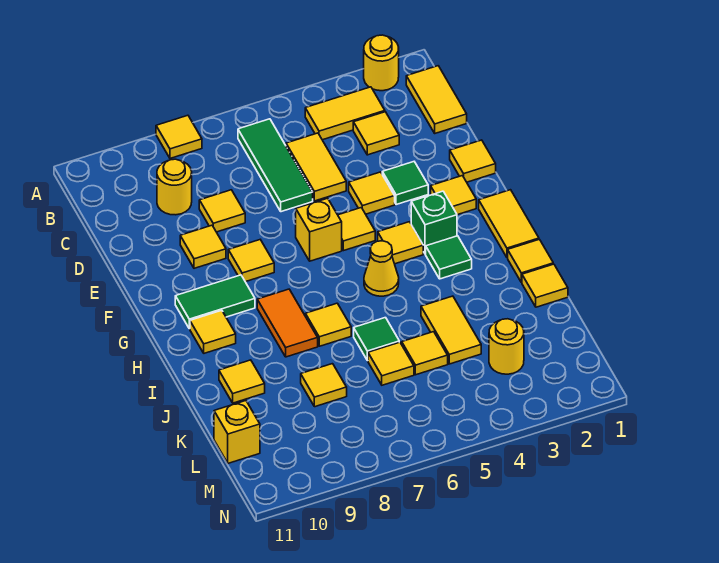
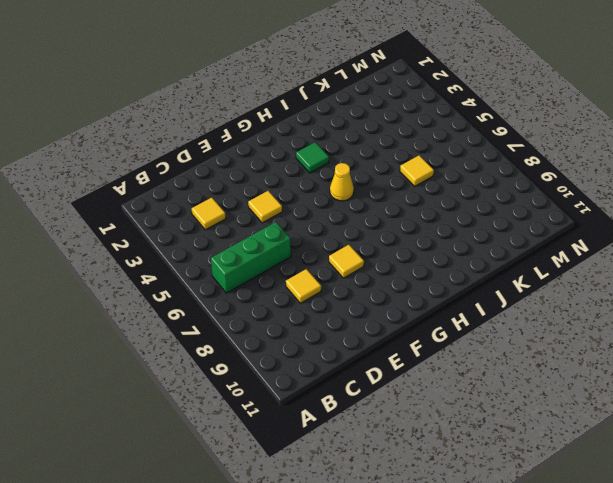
green 1x3 brick [211,222,291,293] -> green 1x3 tile [238,119,313,212]
none -> yellow 1x1 round brick [364,35,399,91]
none -> yellow 1x1 tile [156,115,202,158]
none -> yellow 1x2 tile [406,66,467,133]
none -> yellow 1x2 tile [305,87,385,140]

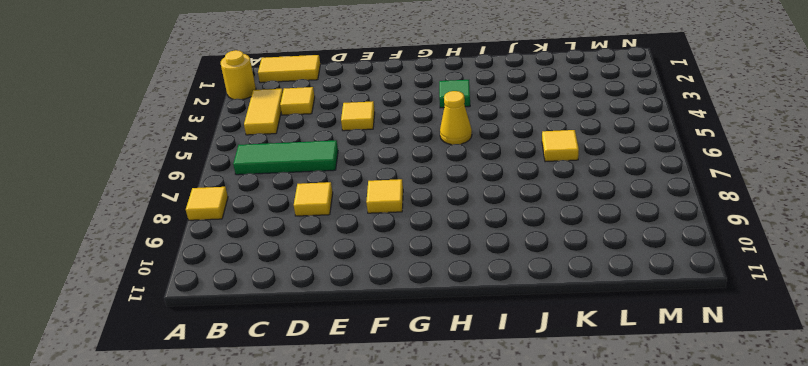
none -> yellow 1x2 tile [286,133,346,201]
none -> yellow 1x1 round brick [157,159,192,215]
none -> yellow 1x1 tile [450,140,496,182]
none -> green 1x1 tile [382,162,428,205]

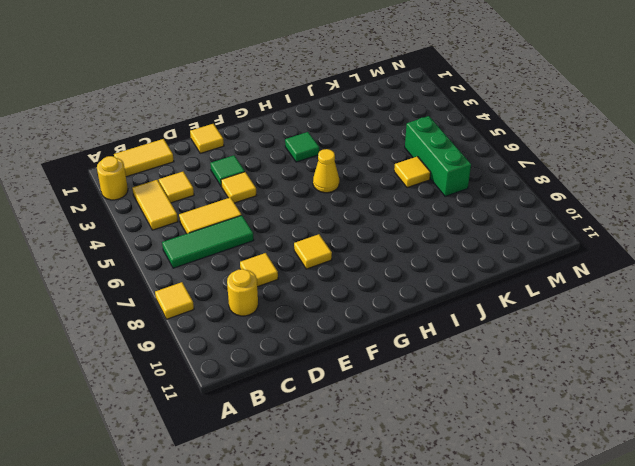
green 1x3 brick [405,116,471,196] -> none
none -> yellow 1x1 tile [180,225,226,268]
none -> yellow 1x1 tile [431,176,476,215]
none -> yellow 1x1 tile [338,208,375,251]
none -> yellow 1x1 brick [296,198,342,261]

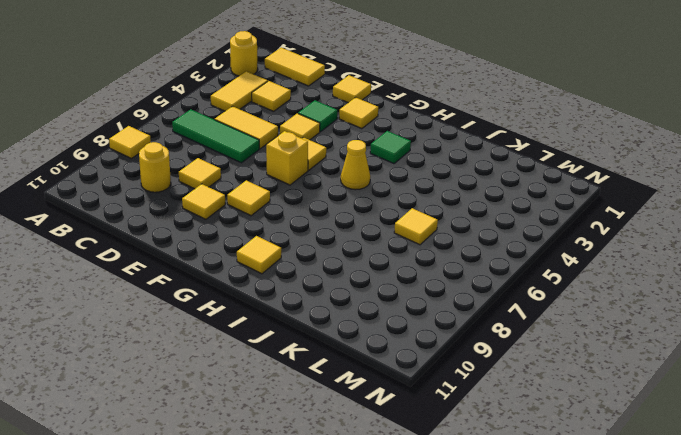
none -> yellow 1x2 tile [479,190,539,258]
none -> green 1x1 brick [411,191,457,254]
none -> yellow 1x1 tile [378,222,423,264]
none -> green 1x2 tile [175,275,255,329]

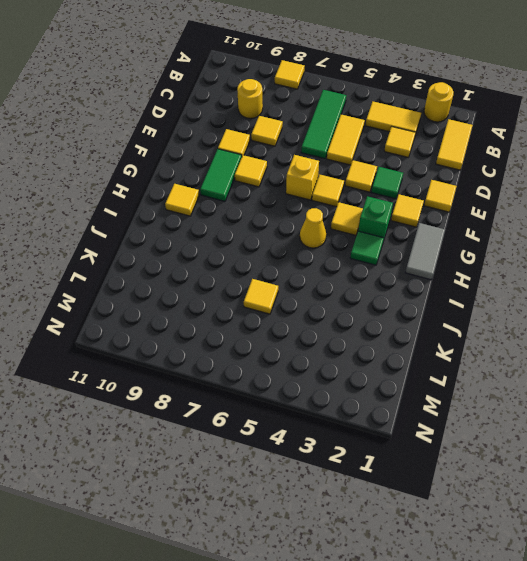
green 1x2 tile [200,149,242,201] -> green 1x2 tile turned to [175,275,255,329]
grey 1x2 tile [405,223,445,280] -> yellow 1x2 tile [479,190,539,258]
none -> orange 1x2 tile [257,289,318,357]
none -> yellow 1x1 tile [508,239,553,283]
none -> yellow 1x1 tile [305,303,351,346]
none -> yellow 1x1 tile [522,264,568,307]

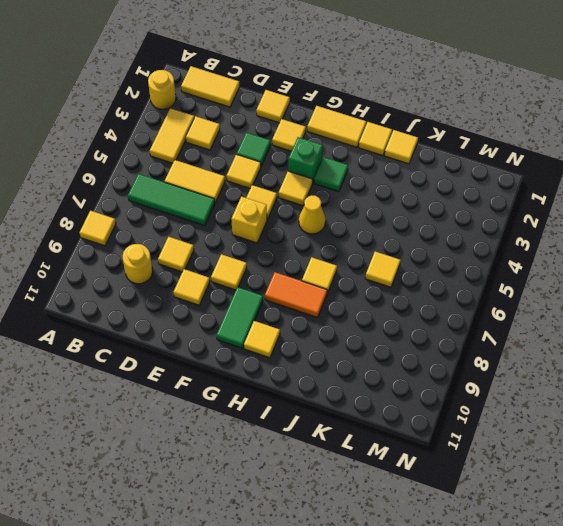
none -> yellow 1x2 tile [421,296,481,364]
none -> green 1x1 tile [354,318,399,361]
none -> yellow 1x1 tile [219,360,265,403]
none -> yellow 1x1 tile [402,332,448,375]

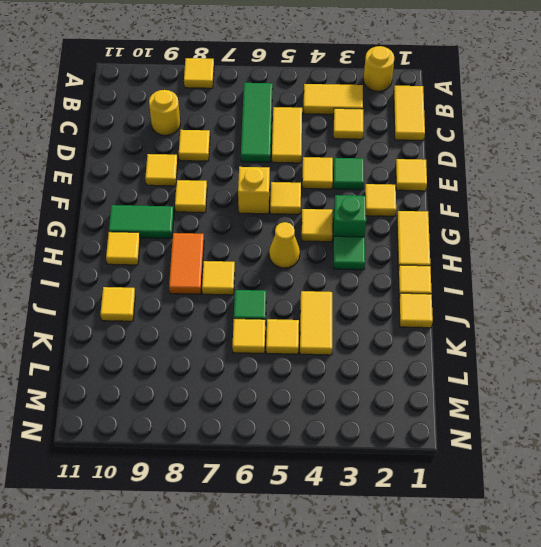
none -> yellow 1x1 tile [301,364,347,407]
none -> yellow 1x1 round brick [489,319,524,374]
none -> yellow 1x1 brick [214,401,260,463]

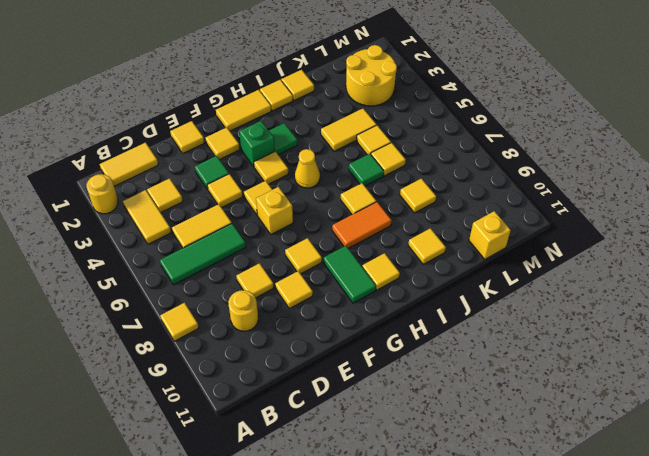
yellow 2x2 round brick [346,45,397,106] -> yellow 1x1 round brick [489,319,524,374]

